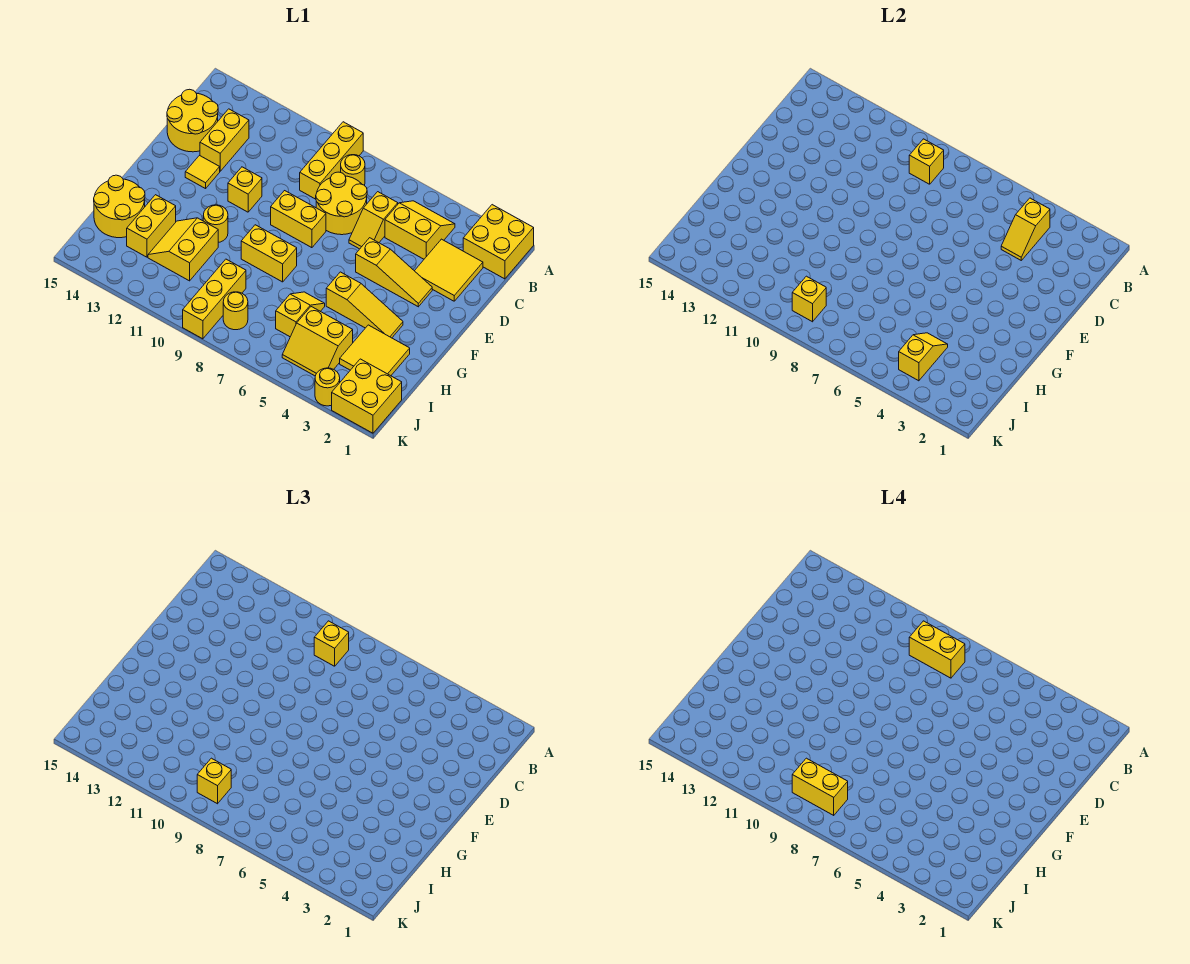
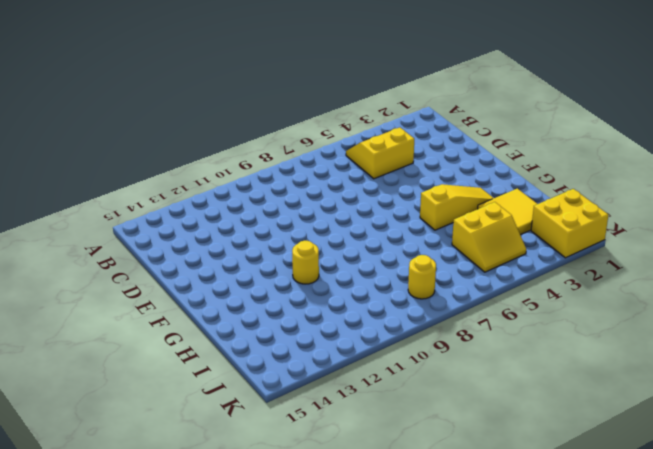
none -> yellow 2x2 brick [463,205,534,279]
none -> yellow 1x3 brick [300,122,363,199]
none -> yellow 1x1 round brick [341,155,365,186]
none -> yellow 2x2 tile [415,239,483,301]

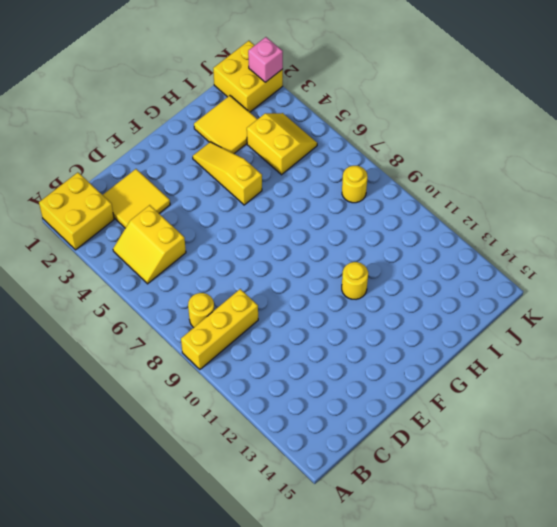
pink 1x1 brick [248,37,283,82] -> none
none -> yellow 1x2 slope [349,192,398,249]
none -> yellow 2x2 round brick [316,172,367,235]
none -> yellow 1x2 brick [200,109,249,171]
none -> yellow 2x2 round brick [167,89,218,152]

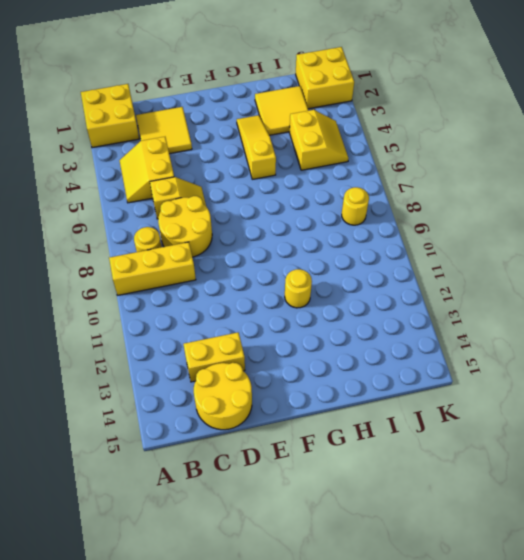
none -> yellow 1x3 slope [356,238,432,307]
none -> yellow 1x2 brick [271,191,326,248]
none -> yellow 1x1 brick [228,167,262,212]
none -> yellow 1x1 tile [185,156,220,189]

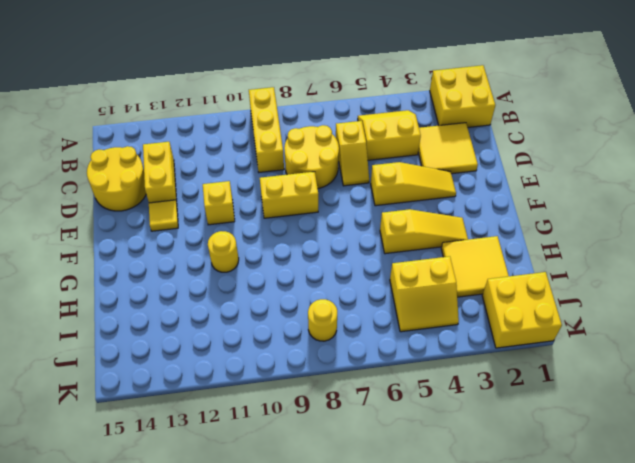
none -> yellow 1x1 round brick [341,155,365,186]
none -> yellow 1x2 brick [241,225,297,282]
none -> yellow 1x2 slope [276,292,325,337]
none -> yellow 2x2 slope [148,218,218,281]

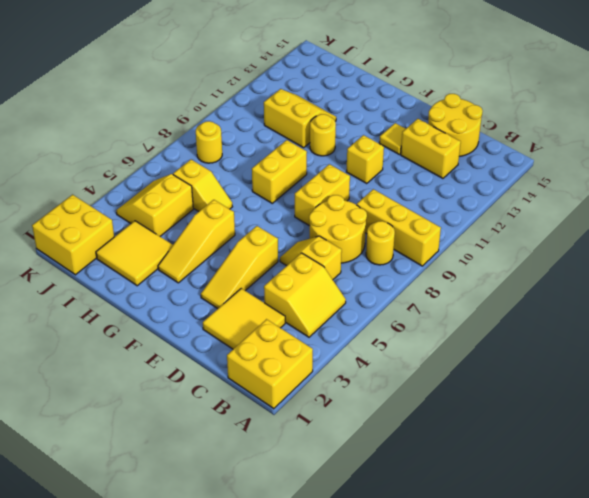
none -> yellow 1x2 brick [127,195,176,257]
none -> yellow 2x2 round brick [94,175,145,238]
none -> yellow 1x3 brick [183,259,246,339]
none -> yellow 1x1 round brick [315,368,340,406]

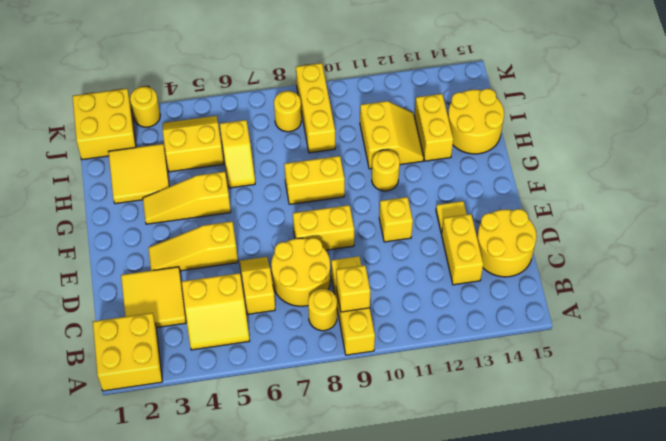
none -> yellow 1x2 slope [1001,198,1050,260]
none -> yellow 1x2 slope [899,333,948,381]
none -> yellow 1x1 brick [792,276,826,322]
none -> yellow 1x1 brick [314,621,349,666]

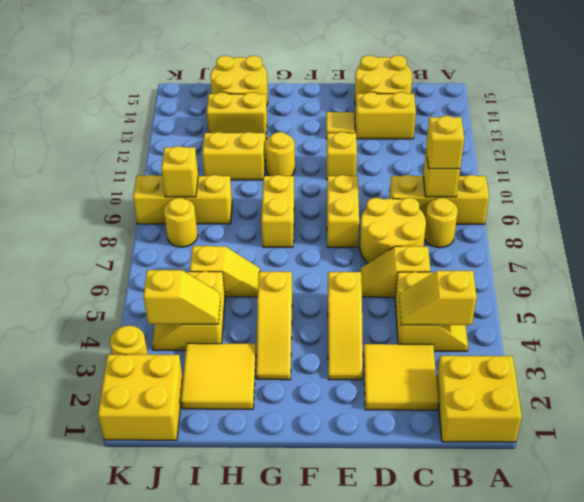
none -> yellow 1x1 brick [197,758,231,804]
none -> yellow 1x2 brick [909,621,965,678]
none -> yellow 1x2 brick [792,758,848,815]

